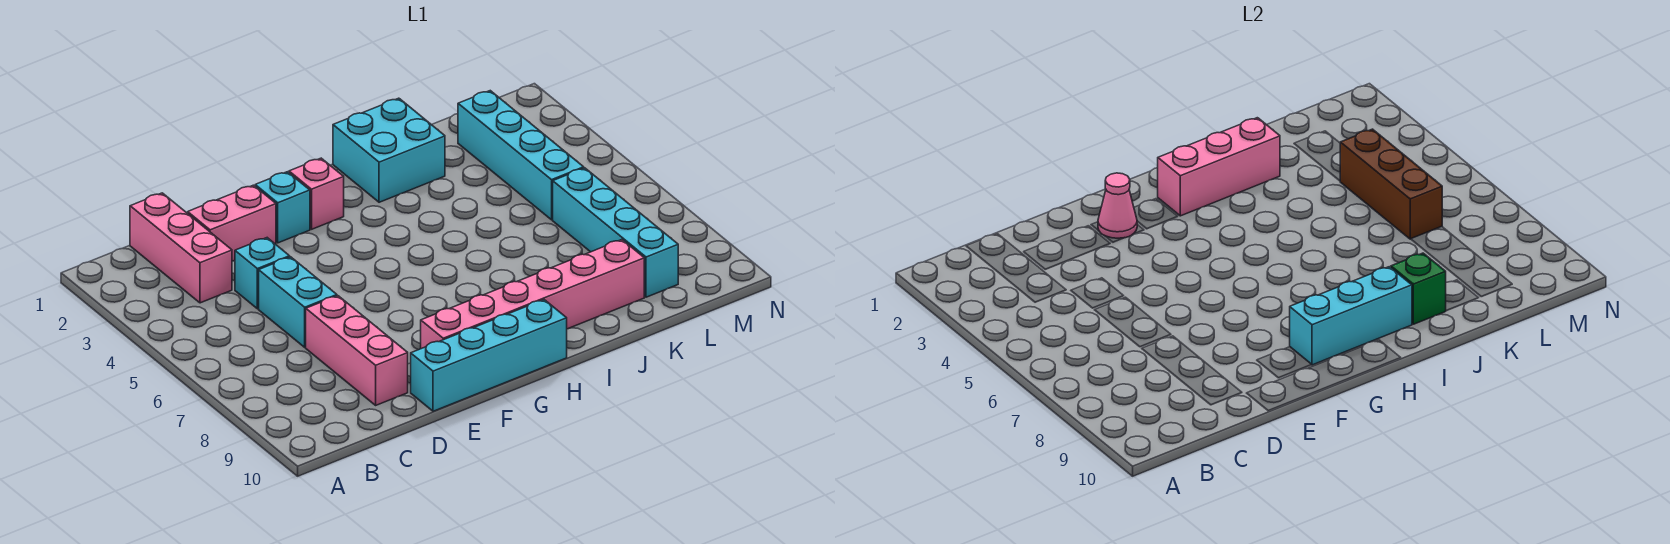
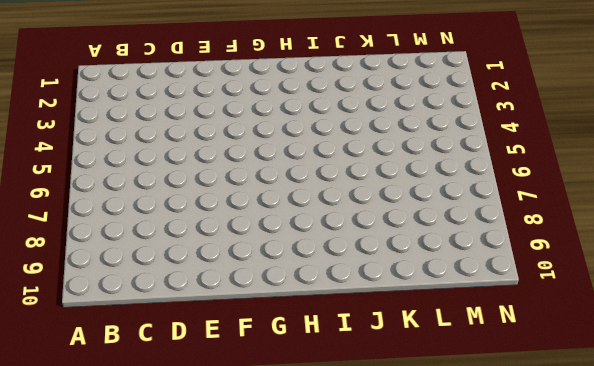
none -> pink 1x3 brick [130,193,232,303]
none -> pink 1x2 brick [188,185,276,261]
none -> cyan 1x1 brick [235,238,290,309]

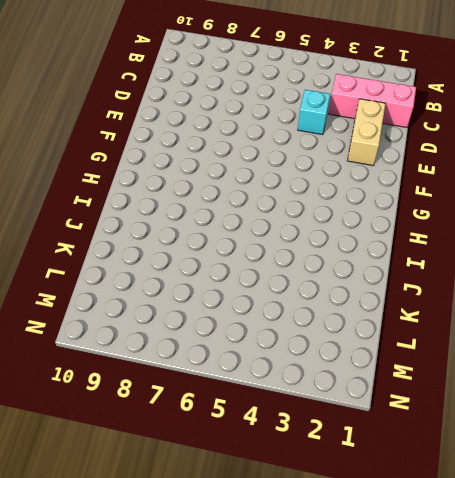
tan 1x2 brick [348,99,386,166] -> pink 1x2 brick [188,185,276,261]
none -> cyan 1x2 brick [259,257,337,347]
none -> pink 1x3 brick [306,296,408,405]
none -> cyan 1x4 brick [411,300,567,411]

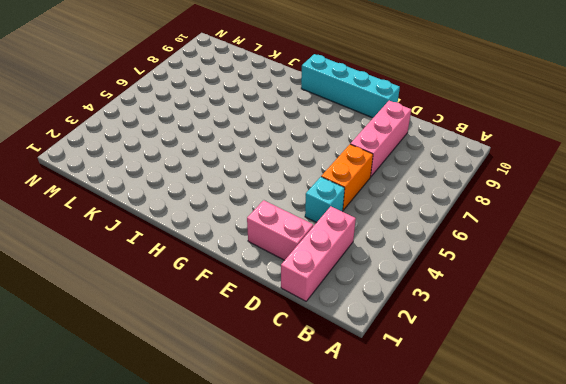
orange 1x2 brick [321,144,373,210] -> cyan 1x2 brick [259,257,337,347]
none -> cyan 1x1 brick [255,172,310,243]
none -> pink 1x6 brick [421,240,644,349]
none -> pink 1x1 brick [289,158,344,229]

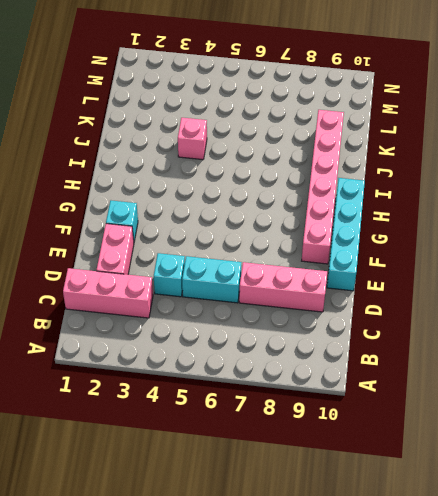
pink 1x1 brick [178,118,207,160] -> pink 1x1 brick moved to [289,158,344,229]
none -> cyan 2x2 brick [333,98,445,202]
none -> cyan 1x4 brick [458,91,584,220]
none -> cyan 1x4 brick [553,168,678,297]

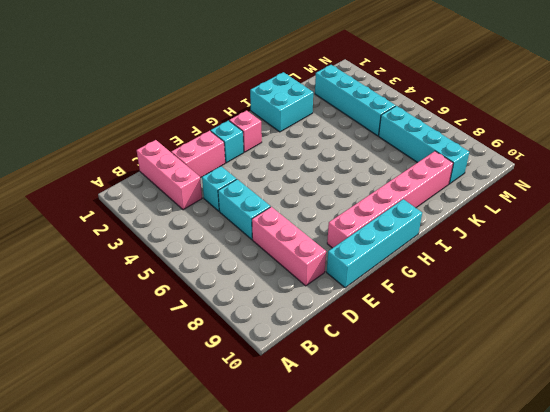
none -> pink 1x1 cone [1098,173,1138,238]
none -> cyan 1x3 brick [1290,267,1412,365]
none -> pink 1x3 brick [1158,118,1280,216]

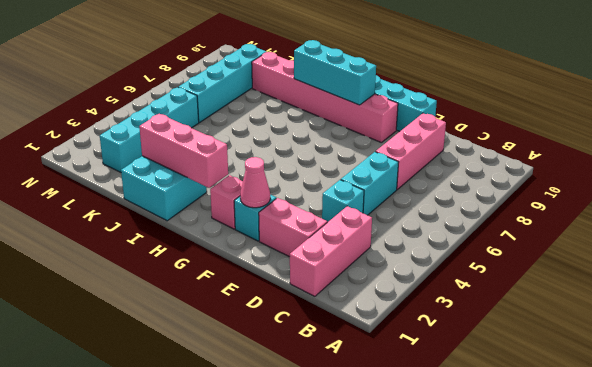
none -> green 1x1 brick [1391,253,1446,324]
none -> brown 1x3 brick [1340,129,1442,239]

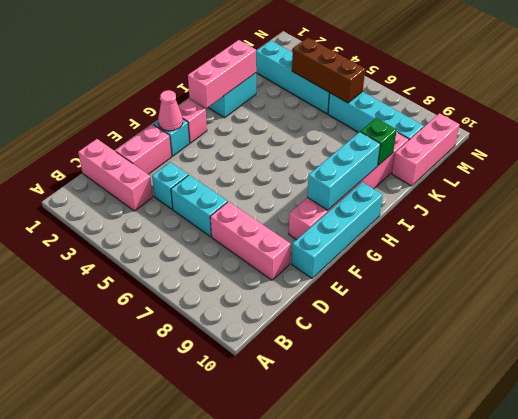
pink 1x3 brick [392,113,460,186] -> none

